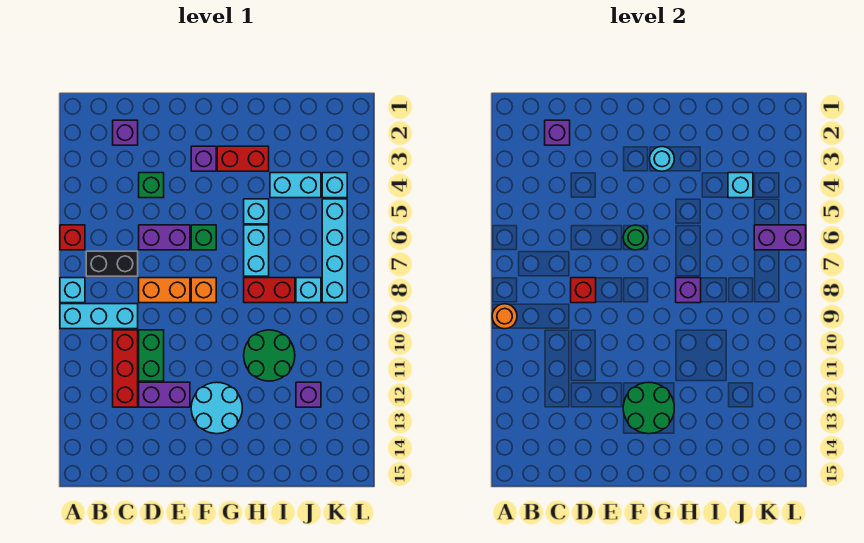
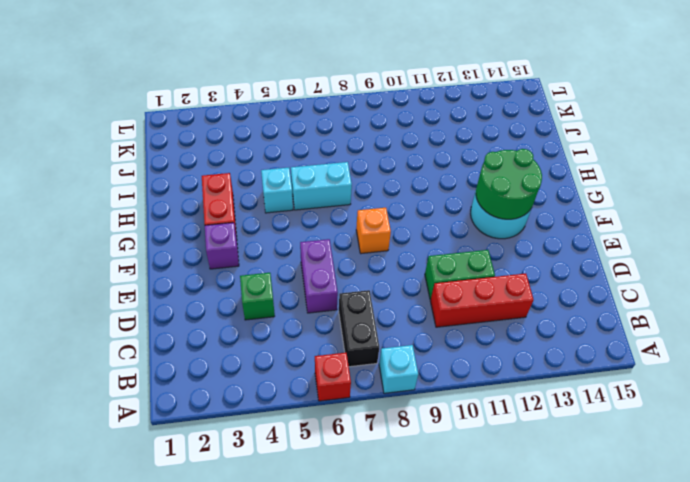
none -> cyan 1x3 brick [60,304,138,329]
none -> purple 1x1 brick [113,120,138,145]
none -> orange 1x2 brick [139,278,190,303]
none -> purple 1x2 brick [139,382,190,407]

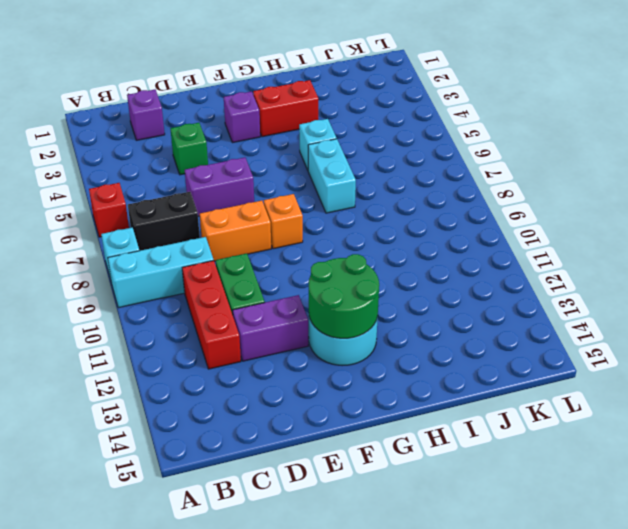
none -> green 1x1 brick [191,225,216,250]
none -> red 1x2 brick [244,278,295,303]
none -> green 2x2 round brick [244,330,295,381]
none -> cyan 1x2 brick [270,173,321,198]

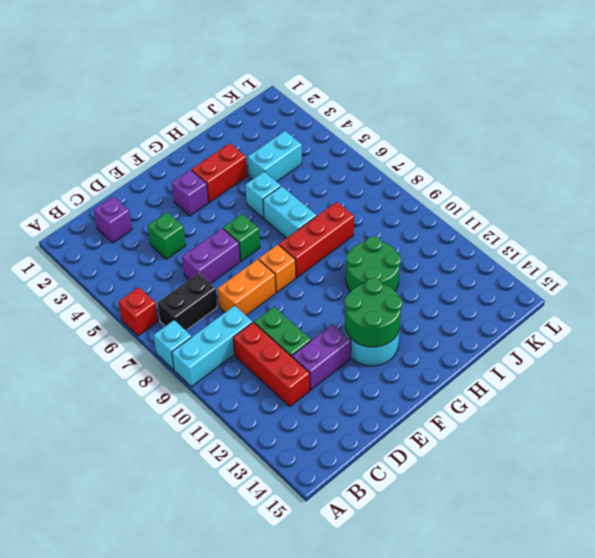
red 1x3 brick [279,202,354,278] -> red 1x2 brick [244,278,295,303]
none -> cyan 1x1 brick [296,278,321,303]
none -> purple 1x1 brick [296,382,321,407]
none -> cyan 1x1 brick [322,173,347,198]
none -> cyan 1x4 brick [322,199,347,303]

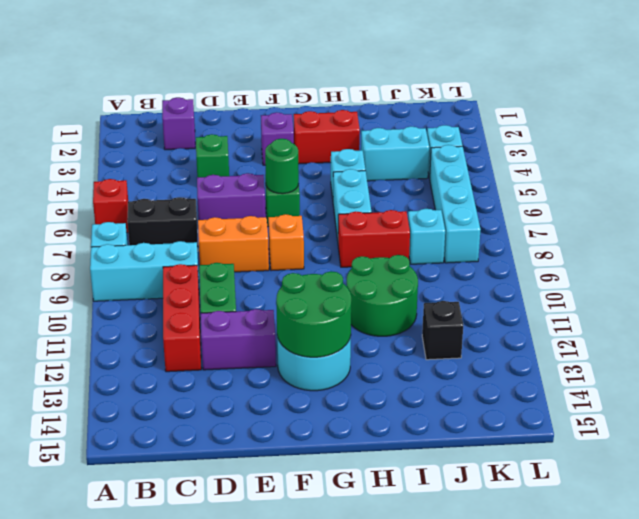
black 1x1 brick [422,301,463,360] -> purple 1x1 brick [296,382,321,407]
none -> orange 1x1 round brick [492,304,517,329]
none -> purple 1x1 brick [545,120,570,145]
none -> red 1x1 brick [571,278,596,303]
none -> cyan 1x1 round brick [650,147,674,171]

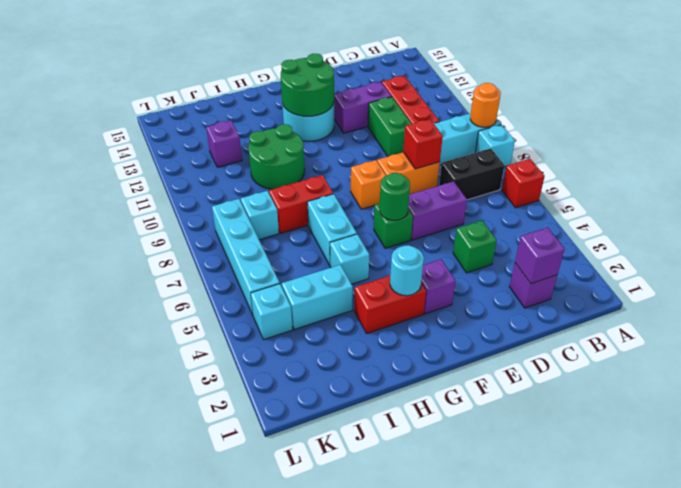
none -> purple 1x1 brick [676,278,701,303]
none -> cyan 1x1 brick [728,173,753,198]
none -> purple 1x2 brick [754,225,806,250]

